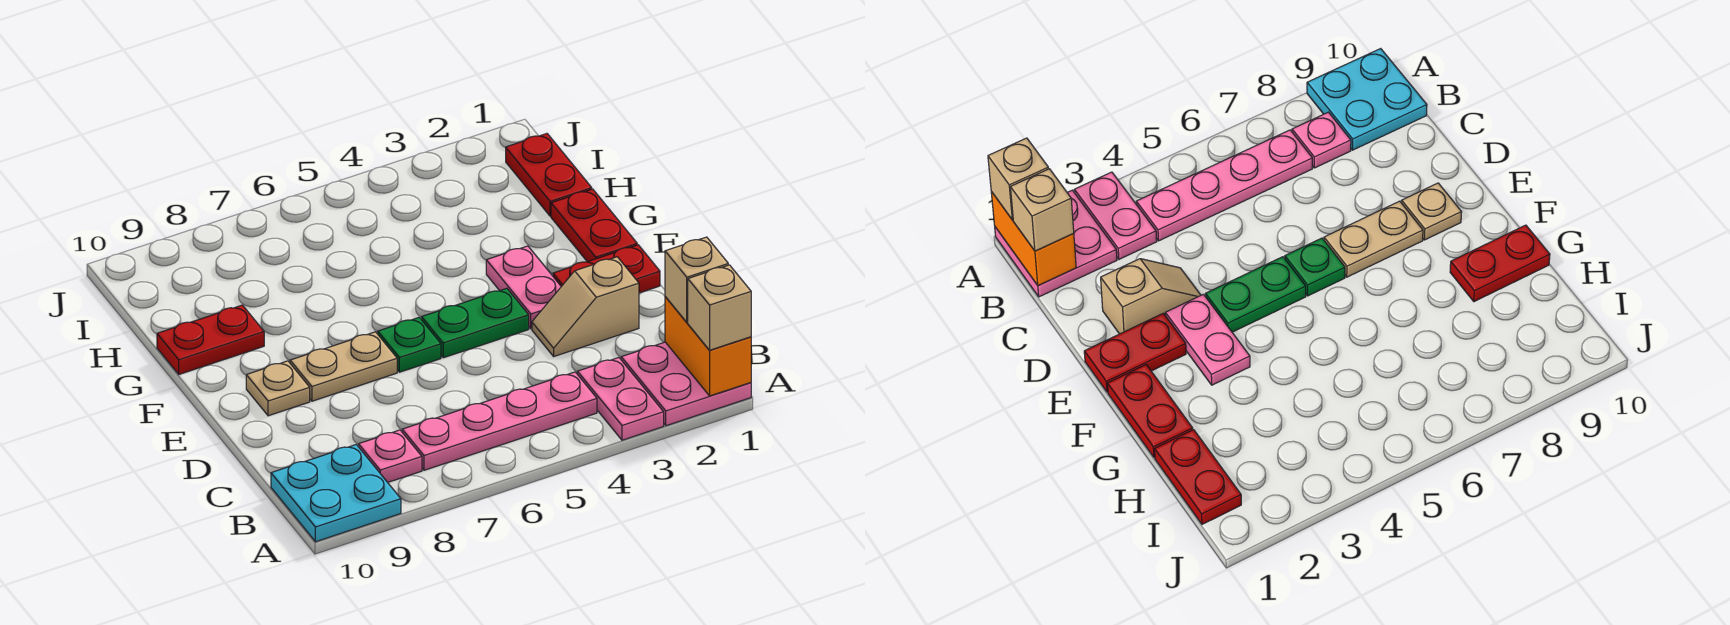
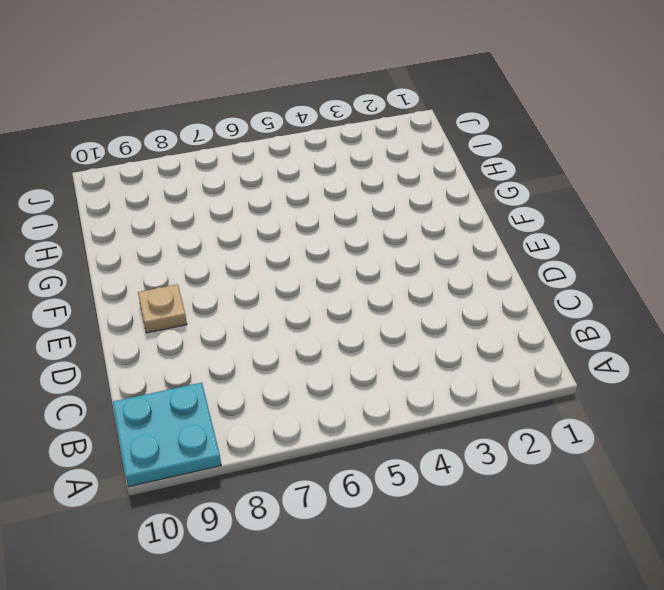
none -> pink 2x2 plate [621,342,751,426]
none -> pink 1x2 plate [577,358,664,440]
none -> pink 1x4 plate [402,372,597,470]

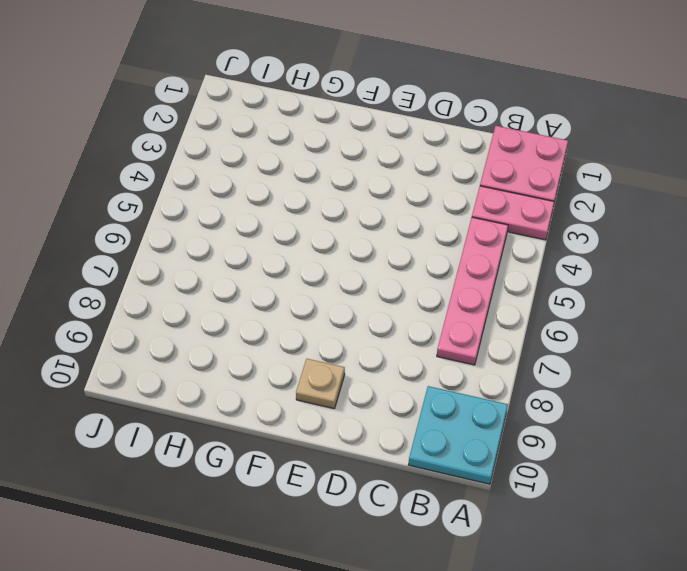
none -> pink 1x1 plate [359,430,422,482]
none -> tan 1x2 slope [532,257,639,356]
none -> red 1x2 plate [553,245,660,293]

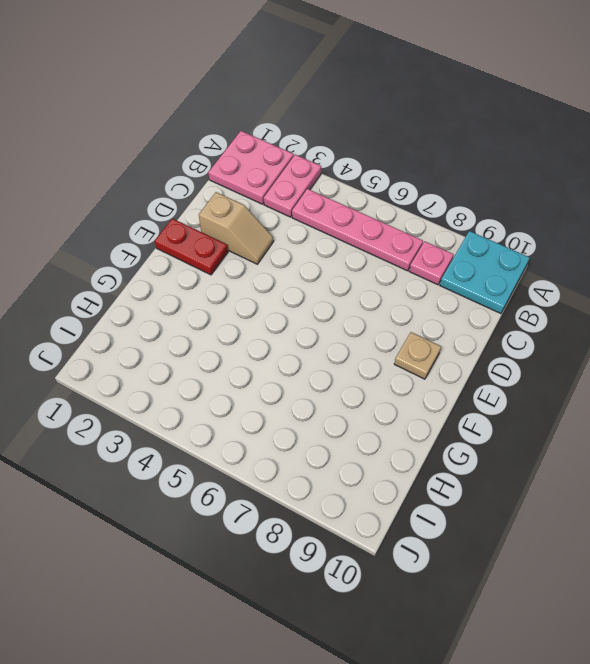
none -> pink 1x2 plate [486,246,561,329]
none -> green 1x2 plate [422,288,529,358]
none -> green 1x1 plate [378,317,441,372]

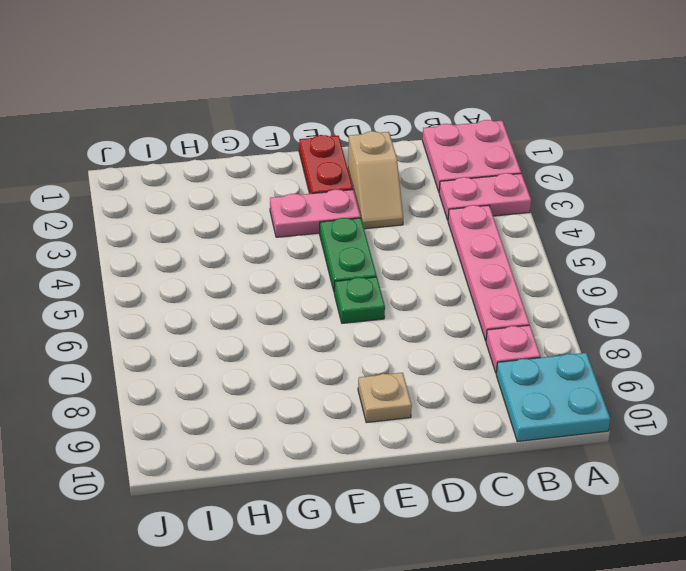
none -> tan 1x2 plate [290,332,397,401]
none -> red 1x2 plate [551,189,637,262]
none -> red 1x2 plate [157,305,264,374]

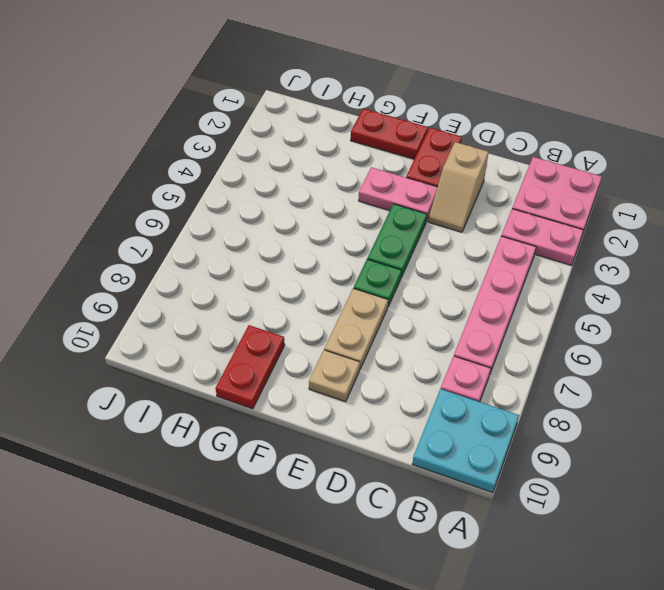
none -> red 1x2 plate [506,134,592,216]
none -> orange 1x2 brick [665,297,751,396]
none -> tan 1x1 brick [688,265,751,350]

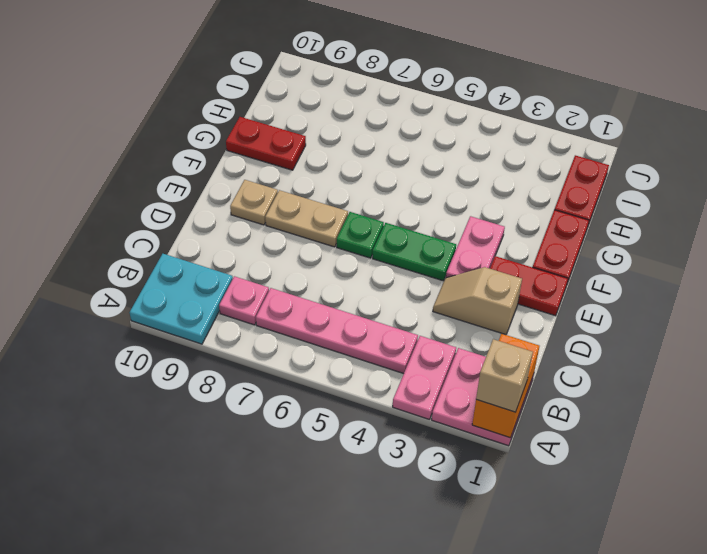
none -> tan 1x1 brick [665,237,728,322]

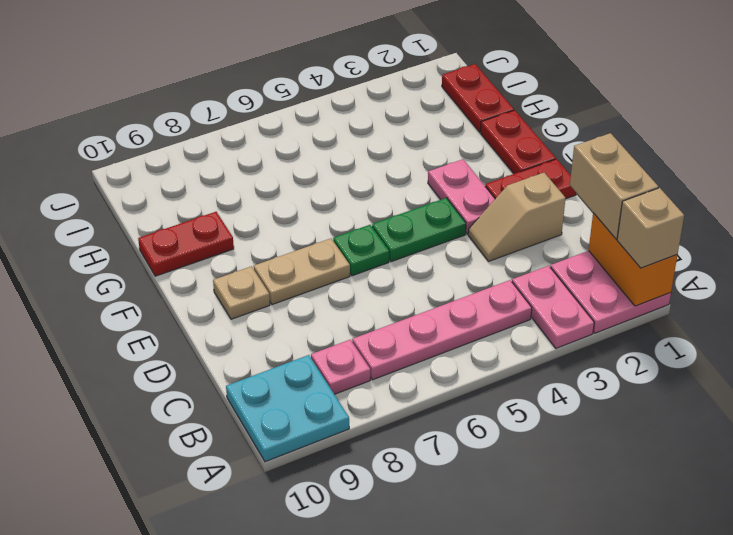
tan 1x2 brick [570,133,658,239] -> tan 1x1 brick [665,237,728,322]

